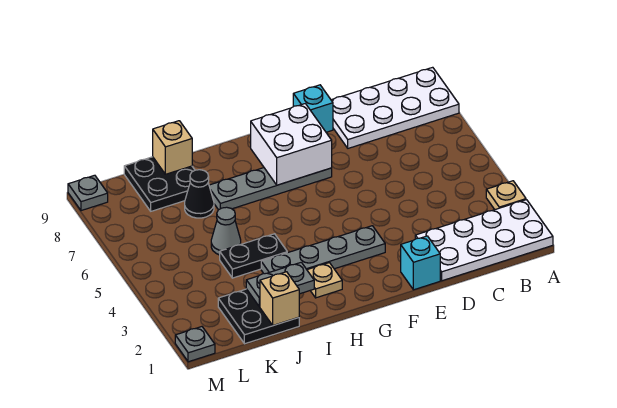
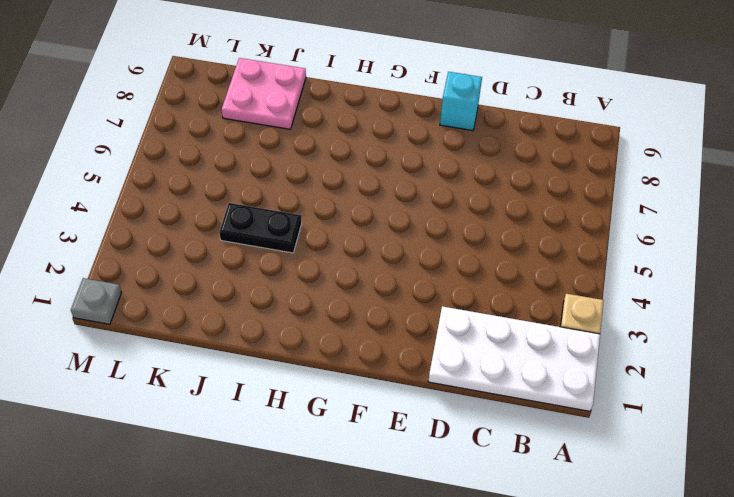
pink 2x2 plate [222,58,306,129] -> black 2x2 plate [124,157,195,211]
none -> white 2x4 plate [331,67,459,148]
none -> cyan 1x1 brick [401,236,440,290]
none -> grey 1x4 plate [261,226,385,274]

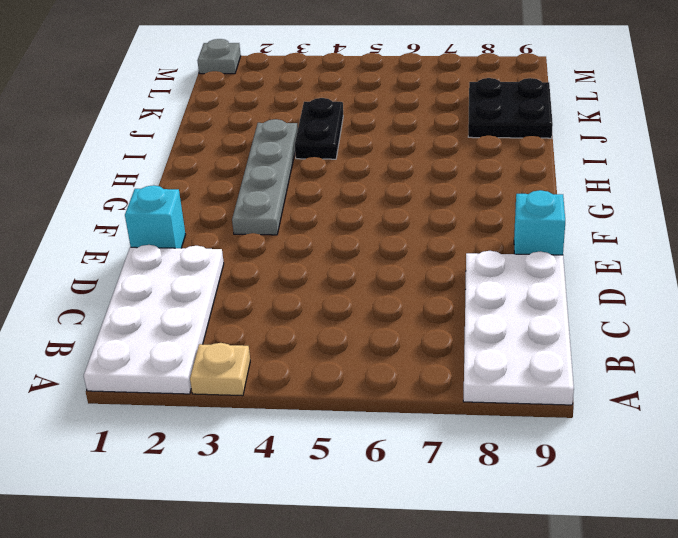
none -> grey 1x4 plate [209,168,332,210]
none -> tan 1x1 plate [307,263,342,298]
none -> black 2x2 plate [218,289,299,344]

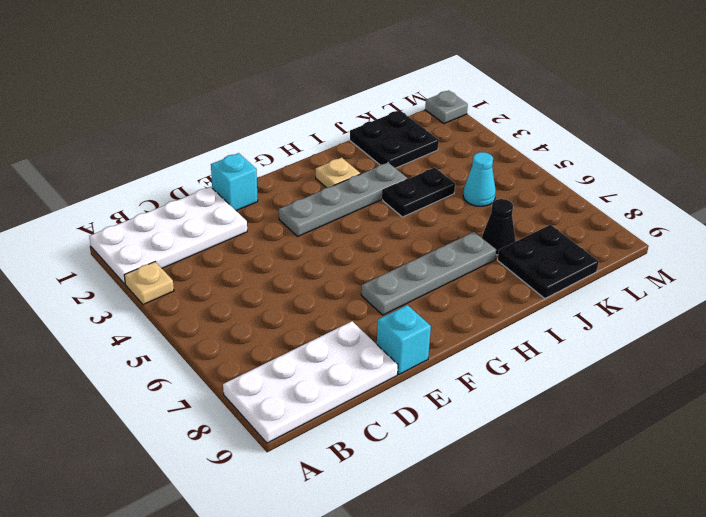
cyan 1x1 cone [463,152,496,206] -> none
none -> grey 1x1 cone [211,207,241,255]
none -> grey 1x1 plate [68,175,108,211]
none -> white 2x2 brick [251,104,332,185]

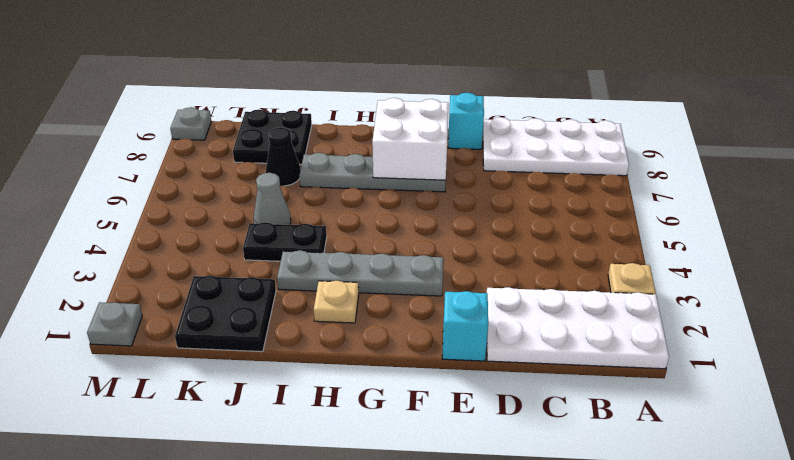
none -> grey 1x2 plate [246,262,314,307]
none -> tan 1x1 brick [260,272,299,325]
none -> tan 1x1 brick [153,121,192,174]

